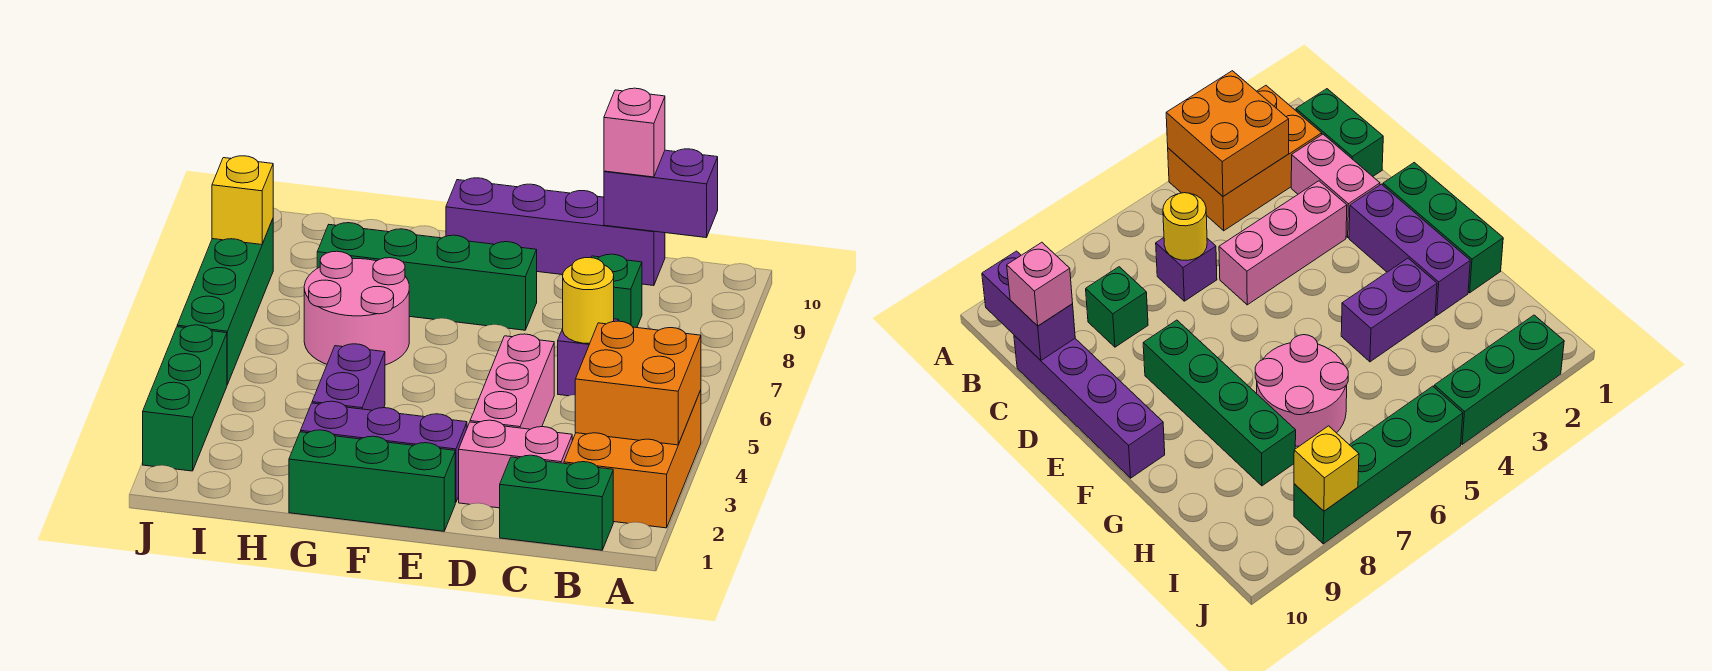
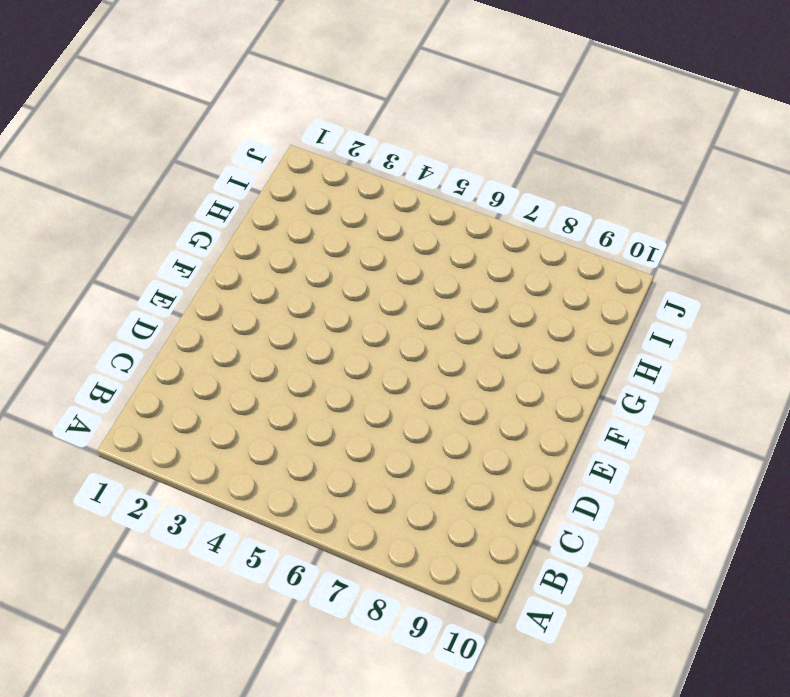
none -> orange 2x3 brick [564,390,701,528]
none -> green 1x2 brick [500,455,613,550]
none -> pink 1x2 brick [459,420,572,508]

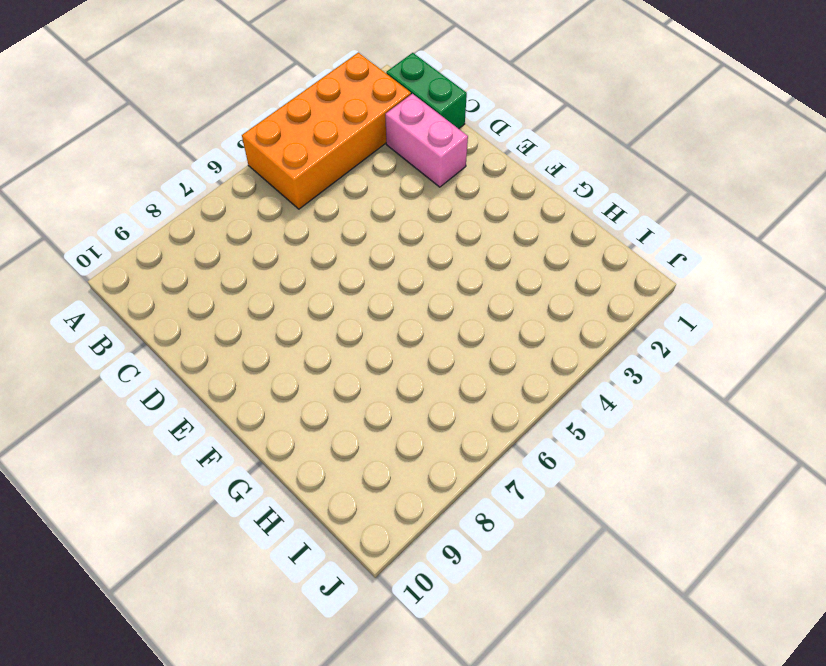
orange 2x4 brick [242,53,411,209] -> orange 2x3 brick [564,390,701,528]
none -> purple 1x1 brick [558,319,619,396]
none -> green 1x1 brick [591,254,642,328]
none -> purple 1x4 brick [446,178,665,286]

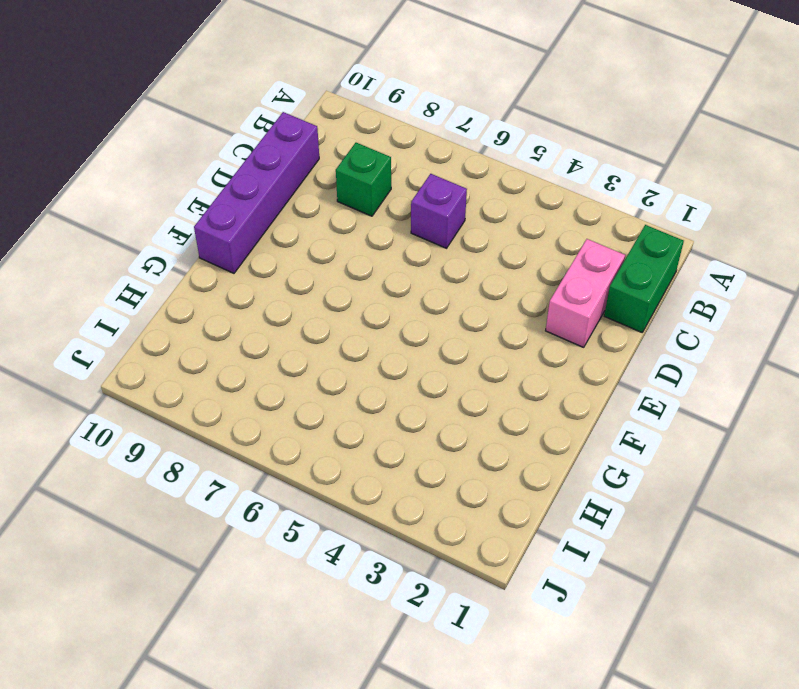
none -> orange 2x3 brick [564,390,701,528]
none -> pink 1x3 brick [470,334,554,429]
none -> green 1x3 brick [289,430,455,531]

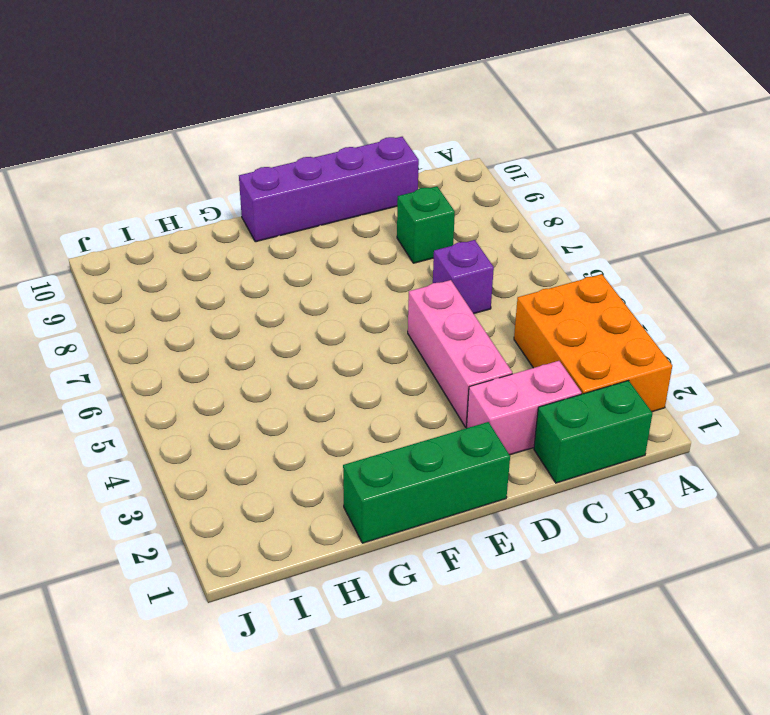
none -> purple 1x3 brick [301,401,467,503]
none -> green 1x4 brick [317,223,537,330]
none -> purple 1x2 brick [312,344,385,410]

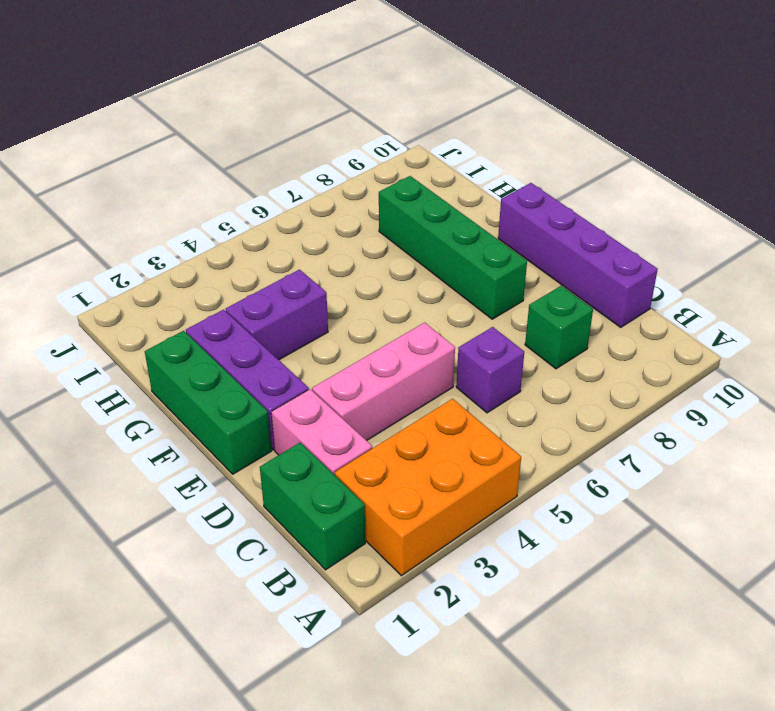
none -> pink 2x2 round brick [304,251,409,365]
none -> green 1x3 brick [143,325,227,471]
none -> green 1x4 brick [177,219,273,385]

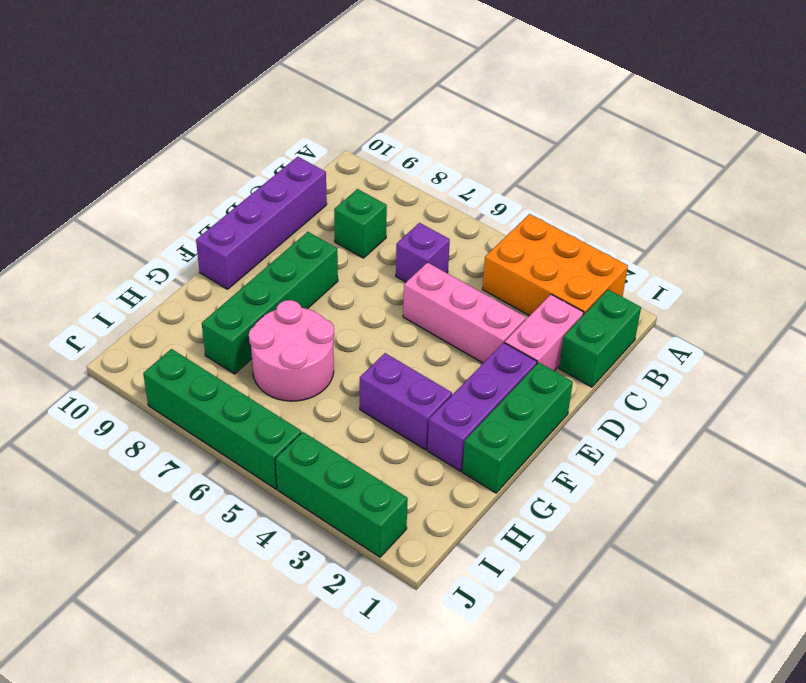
none -> orange 2x2 brick [575,321,701,445]
none -> purple 1x2 brick [604,149,718,238]
none -> yellow 1x1 round brick [563,258,614,343]

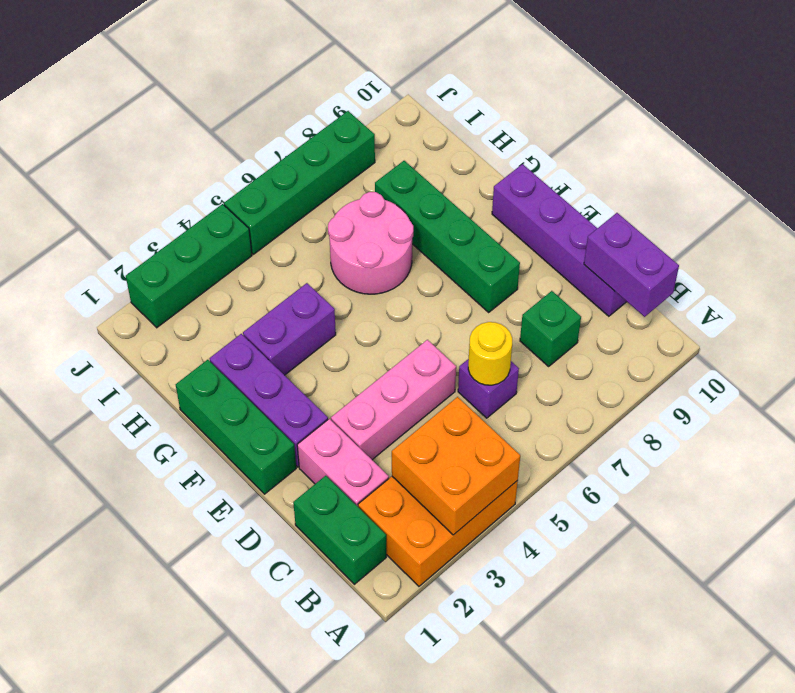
none -> yellow 1x1 brick [212,156,273,245]
none -> pink 1x1 brick [604,88,665,177]

